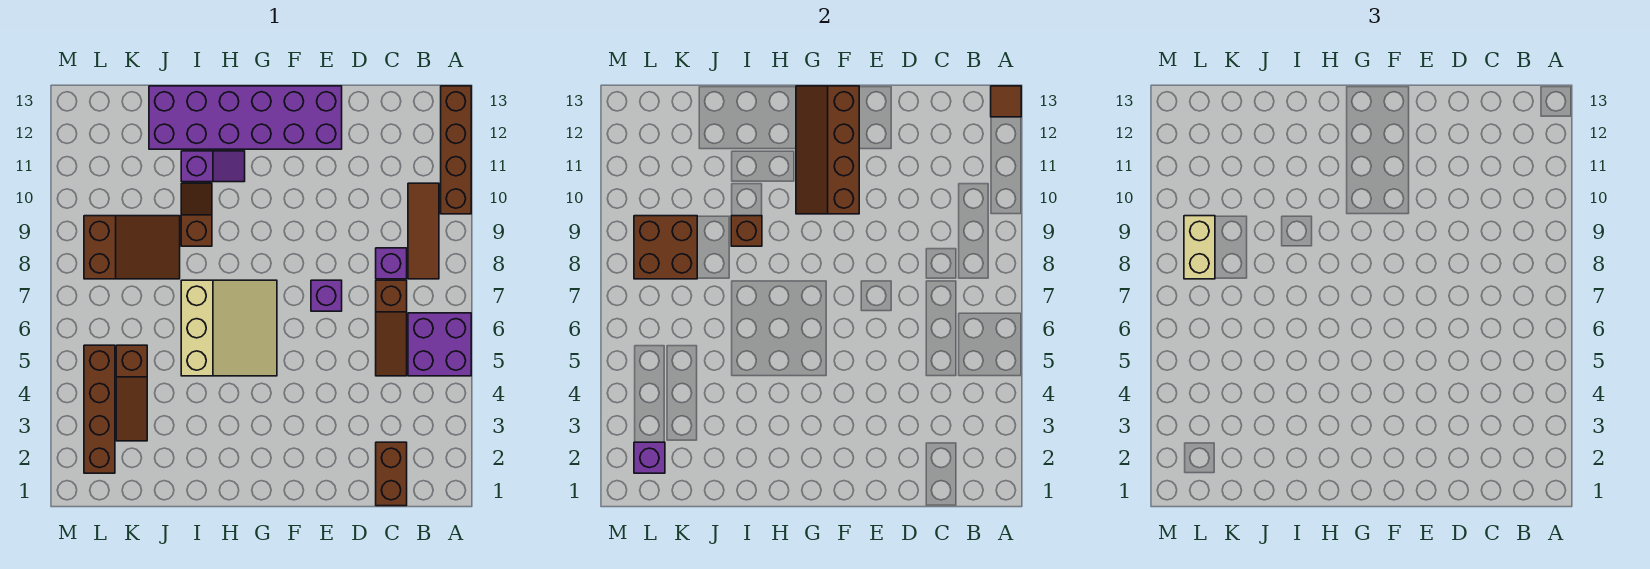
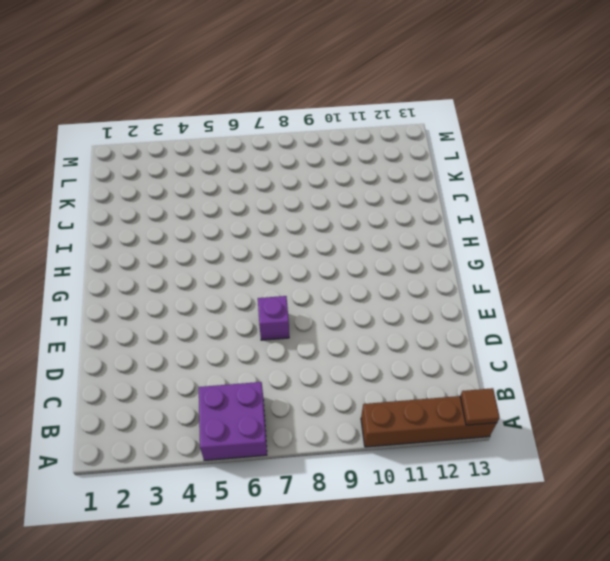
none -> brown 1x3 tile [408,183,439,279]
none -> brown 1x2 brick [376,442,407,506]
none -> brown 1x3 slope [376,280,407,376]

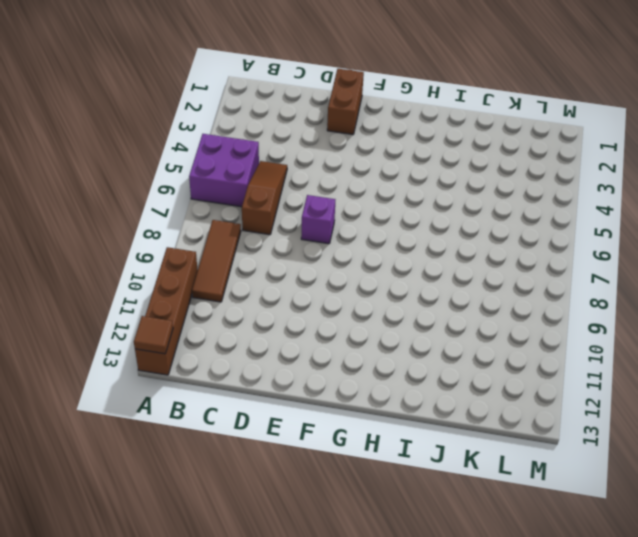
brown 1x2 brick [327,69,364,134] -> brown 1x2 brick moved to [376,442,407,506]
none -> purple 1x1 brick [376,248,407,279]
none -> purple 2x6 brick [149,86,342,149]
none -> tan 3x3 slope [181,280,277,376]

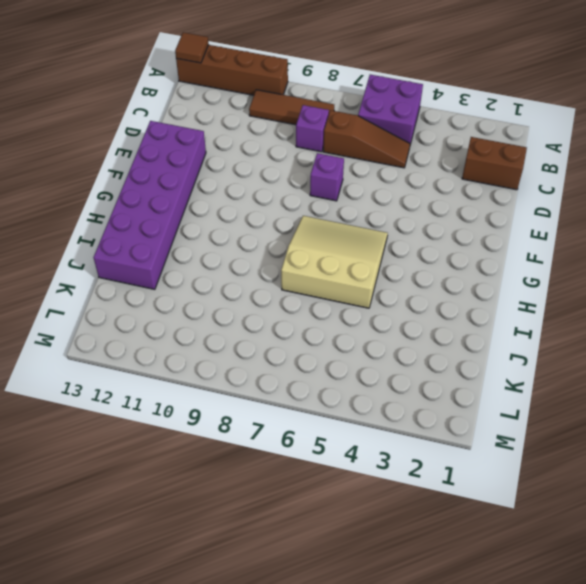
none -> purple 1x2 slope [181,151,245,182]
none -> brown 1x2 slope [181,183,212,246]
none -> brown 2x3 slope [84,216,180,279]

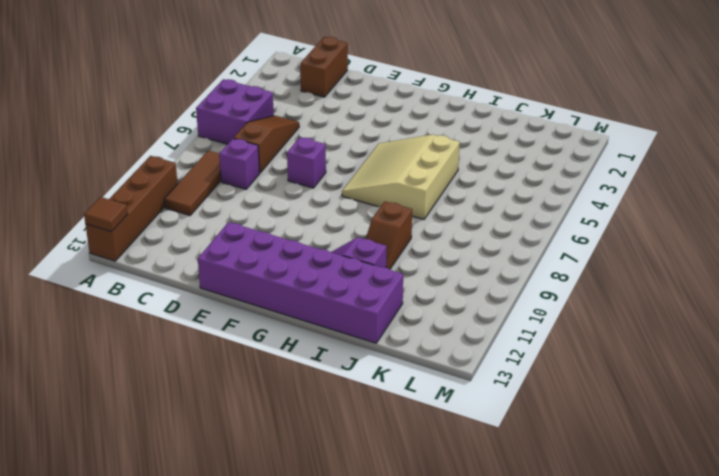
none -> brown 2x3 slope [84,216,180,279]
none -> brown 1x3 slope [116,345,147,441]
none -> brown 1x4 brick [84,345,115,473]

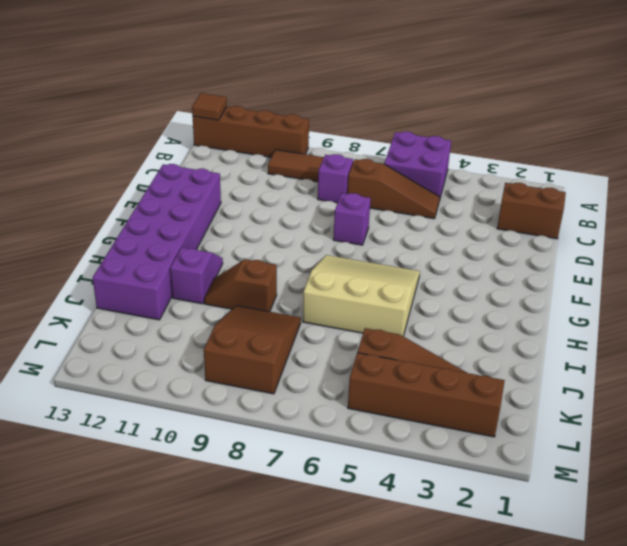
none -> brown 2x4 slope [796,86,859,214]
none -> brown 1x1 brick [731,216,762,246]
none -> brown 2x2 brick [634,216,697,279]

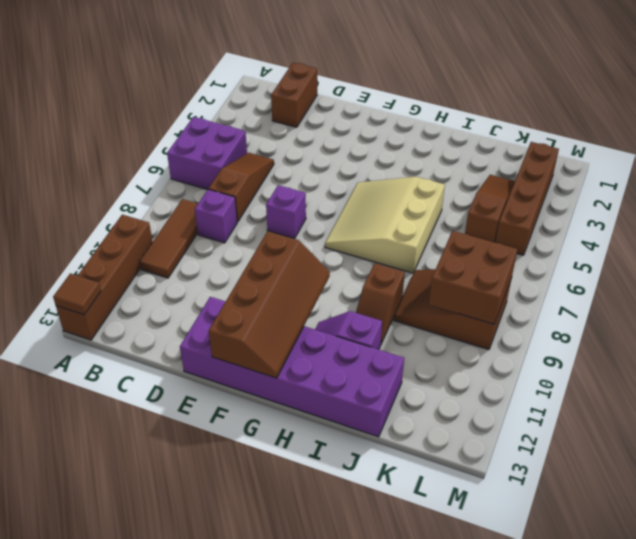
none -> brown 1x1 brick [731,216,762,246]
none -> purple 1x1 brick [634,442,665,473]
none -> tan 1x2 brick [1184,216,1215,279]

